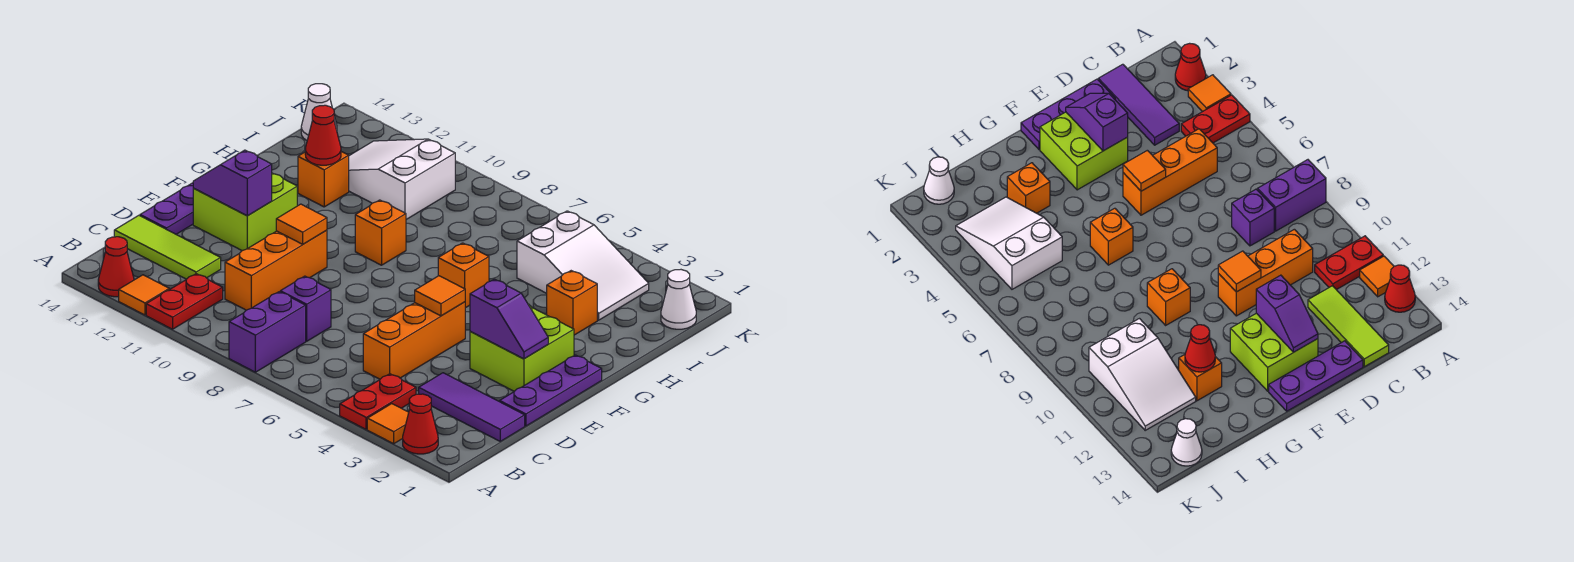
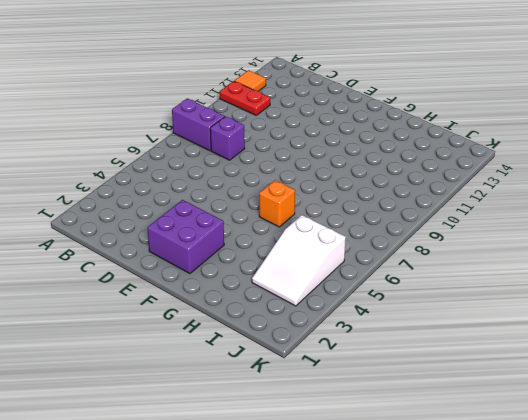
purple 2x2 brick [147,200,224,274] -> lime 2x2 brick [470,304,574,391]
none -> red 1x1 cone [403,394,438,454]
none -> orange 1x1 tile [367,404,409,444]
none -> red 1x2 plate [340,374,416,429]

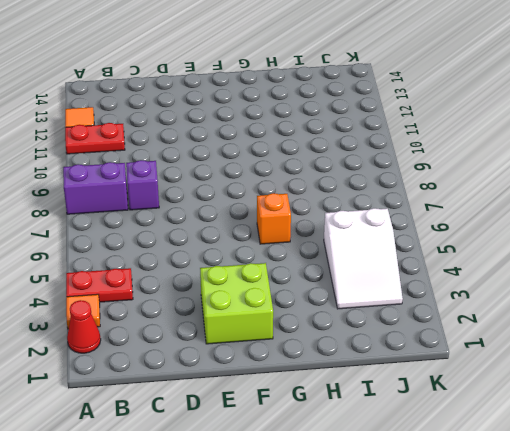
none -> red 1x1 cone [98,237,134,297]
none -> purple 1x3 tile [419,373,525,441]
none -> orange 1x3 brick [363,302,465,379]

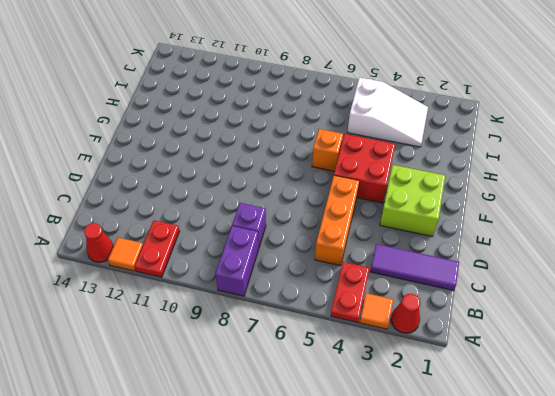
red 2x2 brick [334,134,395,203] -> none
none -> orange 1x3 brick [225,230,327,310]
none -> lime 1x3 tile [114,215,221,279]
none -> purple 1x3 plate [500,355,602,426]

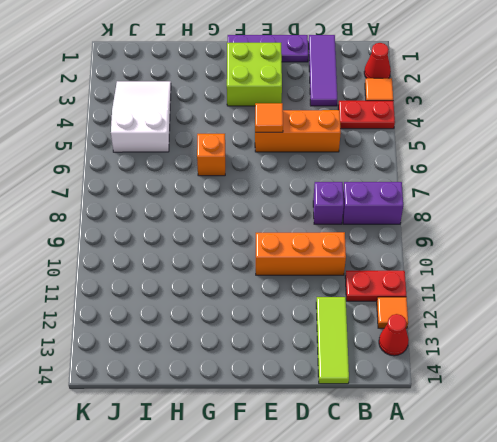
none -> purple 1x3 plate [140,183,194,234]
none -> lime 2x2 brick [193,173,297,251]
none -> orange 1x1 brick [355,200,406,265]

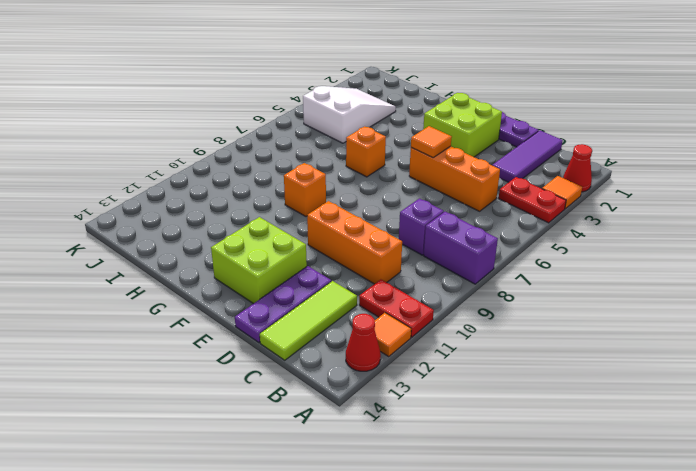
purple 1x3 plate [235,266,331,343] -> purple 1x3 plate turned to [140,183,194,234]
none -> orange 1x1 brick [547,271,597,335]
none -> orange 1x1 brick [298,152,349,207]
none -> white 2x3 slope [349,139,455,219]

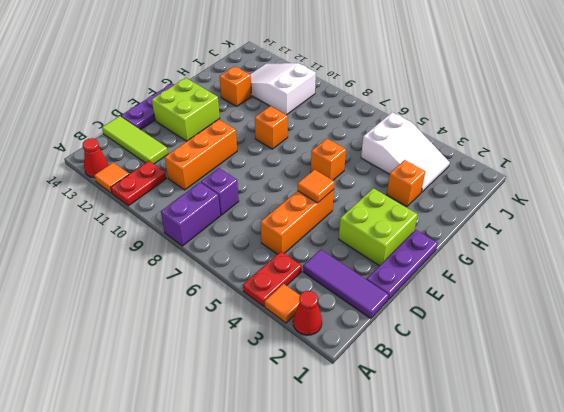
none -> white 1x1 cone [661,270,696,329]
none -> white 1x1 cone [301,84,337,140]
none -> purple 1x2 slope [470,279,548,359]

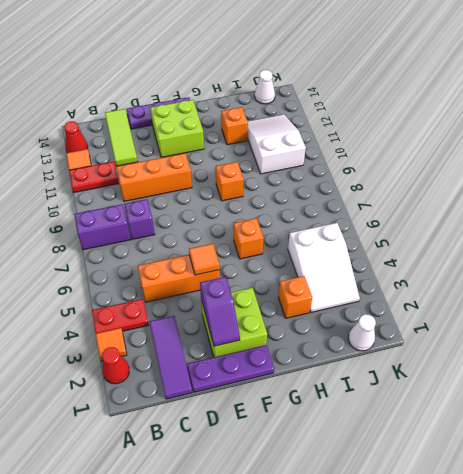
none -> orange 1x1 tile [276,204,327,244]
none -> purple 1x2 slope [193,150,272,216]
none -> red 1x1 cone [305,105,341,165]

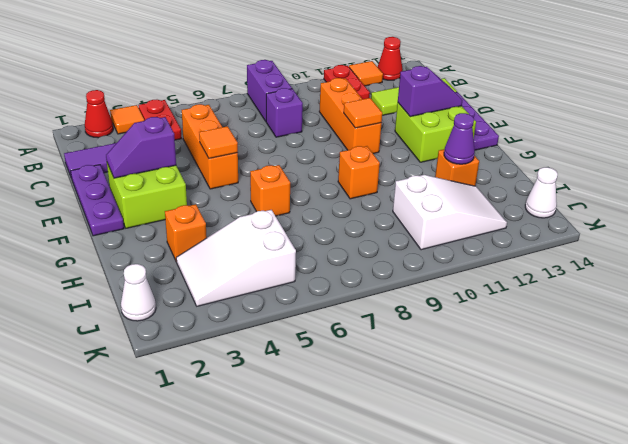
purple 1x1 cone [444,113,475,164] -> red 1x1 cone [305,105,341,165]

